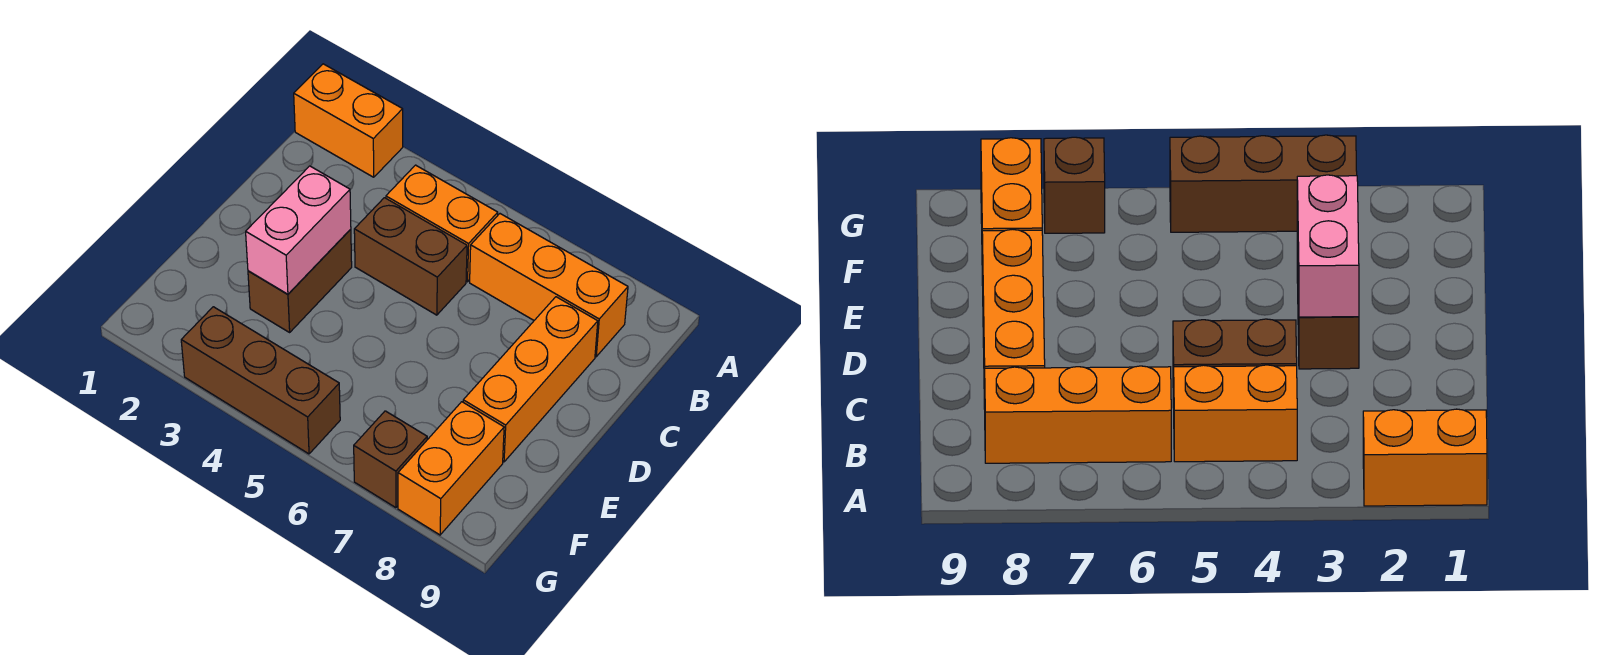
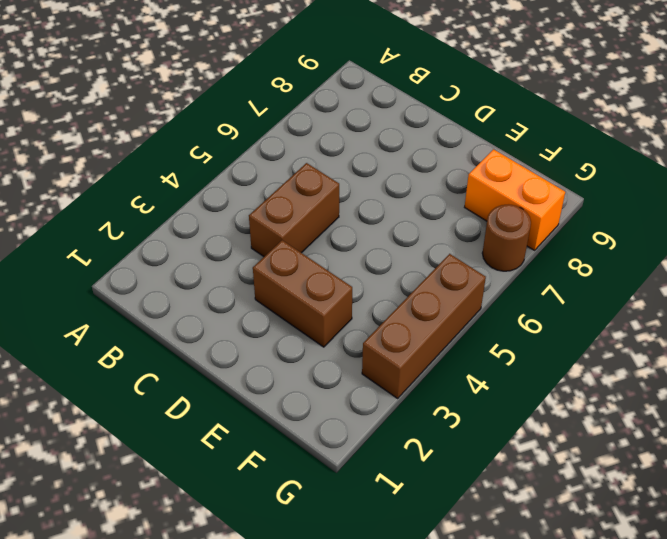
brown 1x1 round brick [482,205,531,271] -> brown 1x1 brick [354,411,427,508]
none -> orange 1x2 brick [294,64,403,177]
none -> orange 1x2 brick [386,165,498,282]

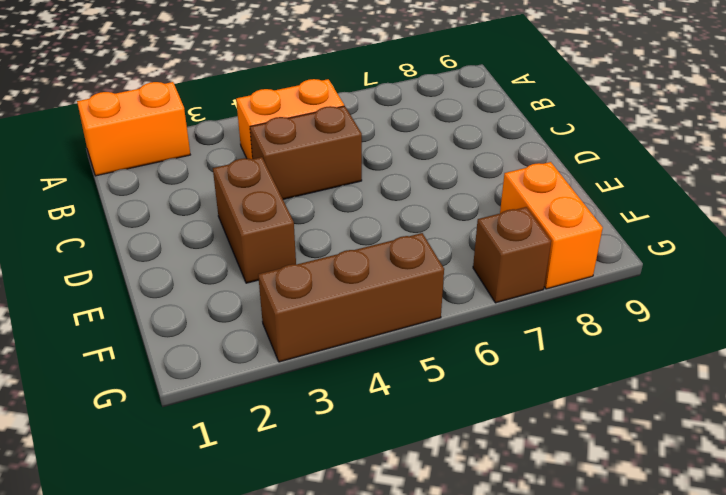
none -> orange 1x3 brick [470,214,628,357]
none -> orange 1x3 brick [463,297,598,462]

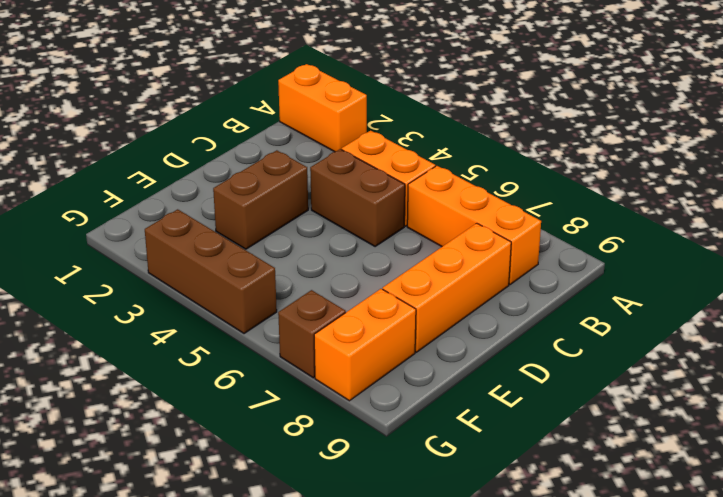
none -> pink 1x2 brick [246,166,351,294]

